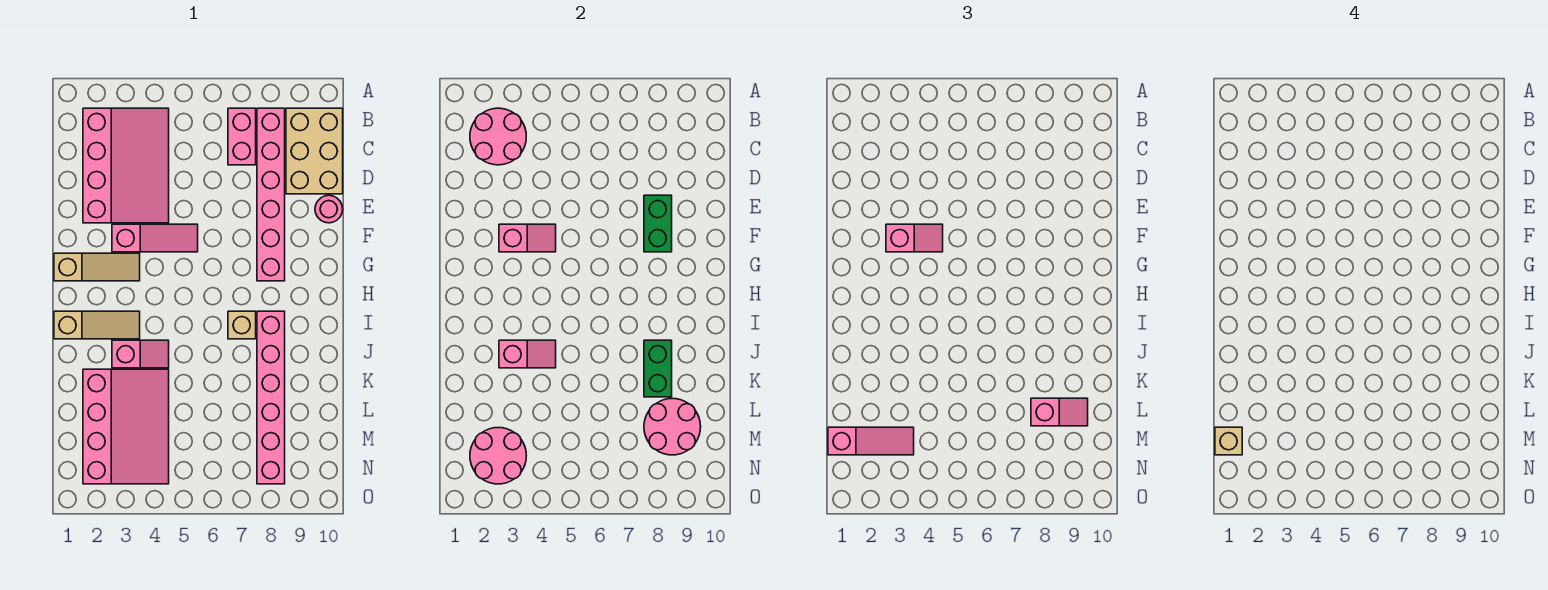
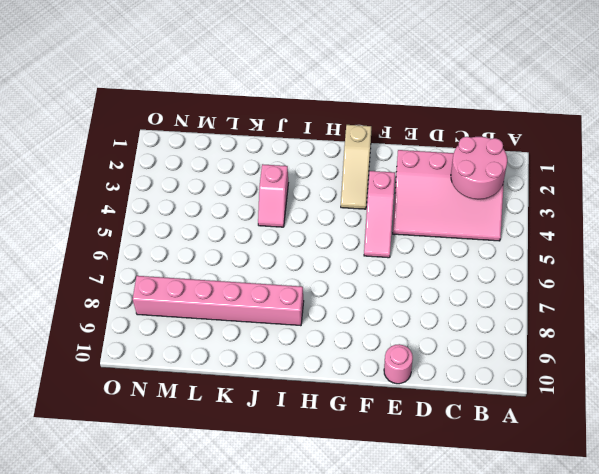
none -> pink 1x2 brick [228,108,256,165]
none -> pink 1x6 brick [257,108,285,281]
none -> tan 2x3 brick [286,108,343,194]

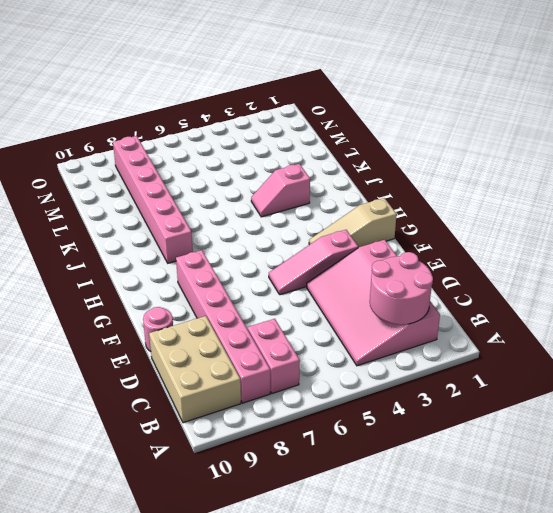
none -> tan 1x3 slope [54,311,140,339]
none -> tan 1x1 brick [228,311,256,339]
none -> pink 3x4 slope [83,369,169,484]

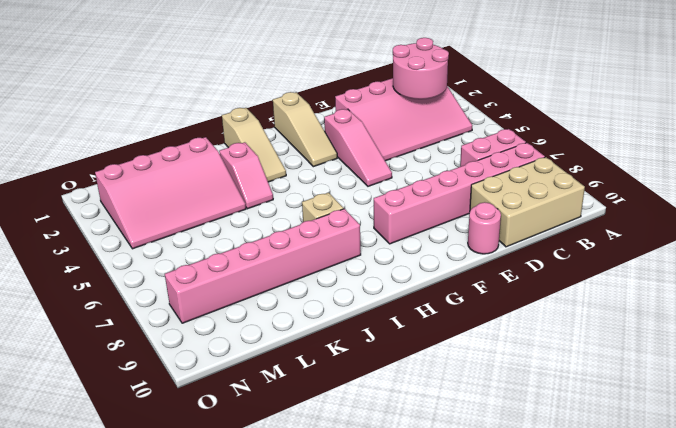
none -> green 1x2 brick [644,195,672,252]
none -> pink 1x2 slope [499,224,556,252]
none -> pink 1x2 slope [499,340,556,368]

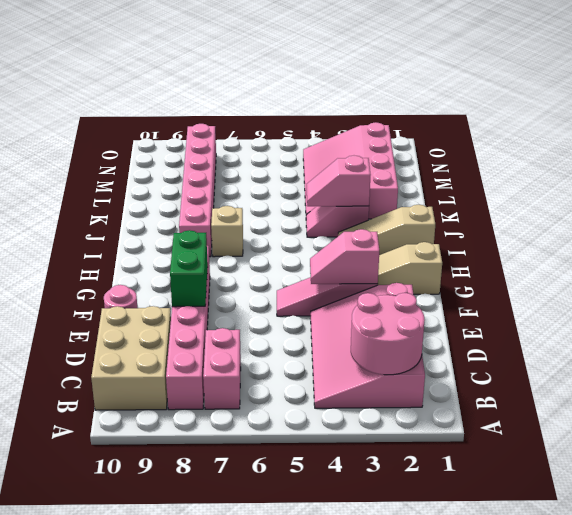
none -> green 1x2 brick [644,340,672,397]
none -> pink 2x2 round brick [644,398,701,455]
none -> pink 2x2 round brick [470,428,526,484]

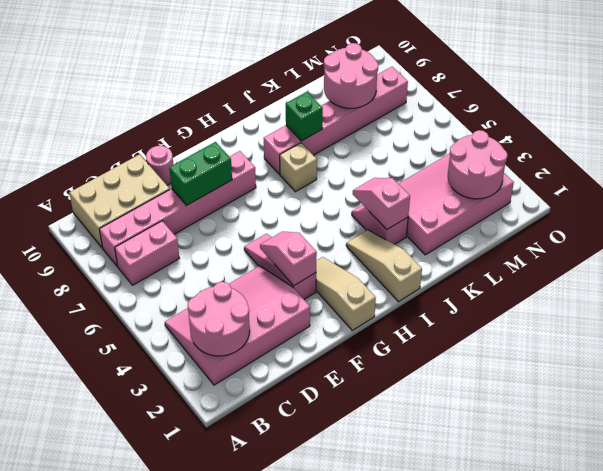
green 1x1 brick [286,92,323,141] -> green 1x2 brick [644,340,672,397]
none -> pink 1x2 slope [886,224,943,252]
none -> pink 1x2 slope [1031,398,1088,426]
none -> pink 1x3 slope [828,427,914,455]

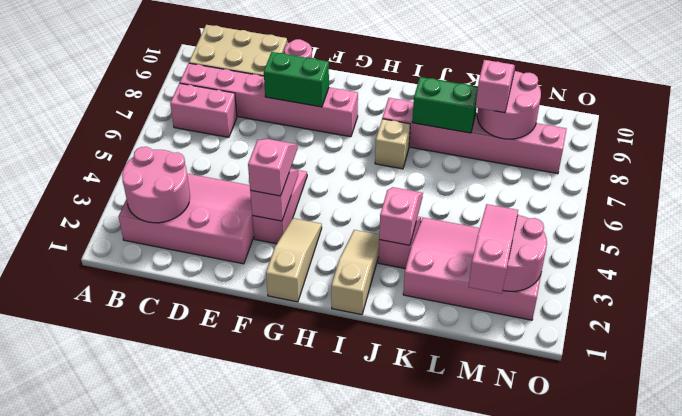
none -> tan 1x1 brick [1215,427,1242,455]

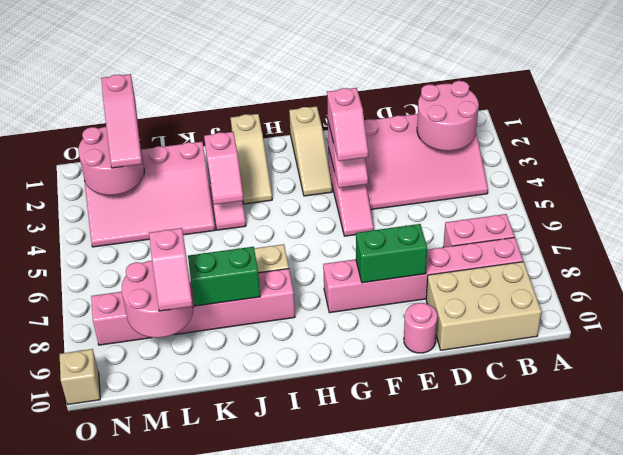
tan 1x1 brick [60,349,100,404] -> tan 1x1 brick moved to [1215,427,1242,455]

